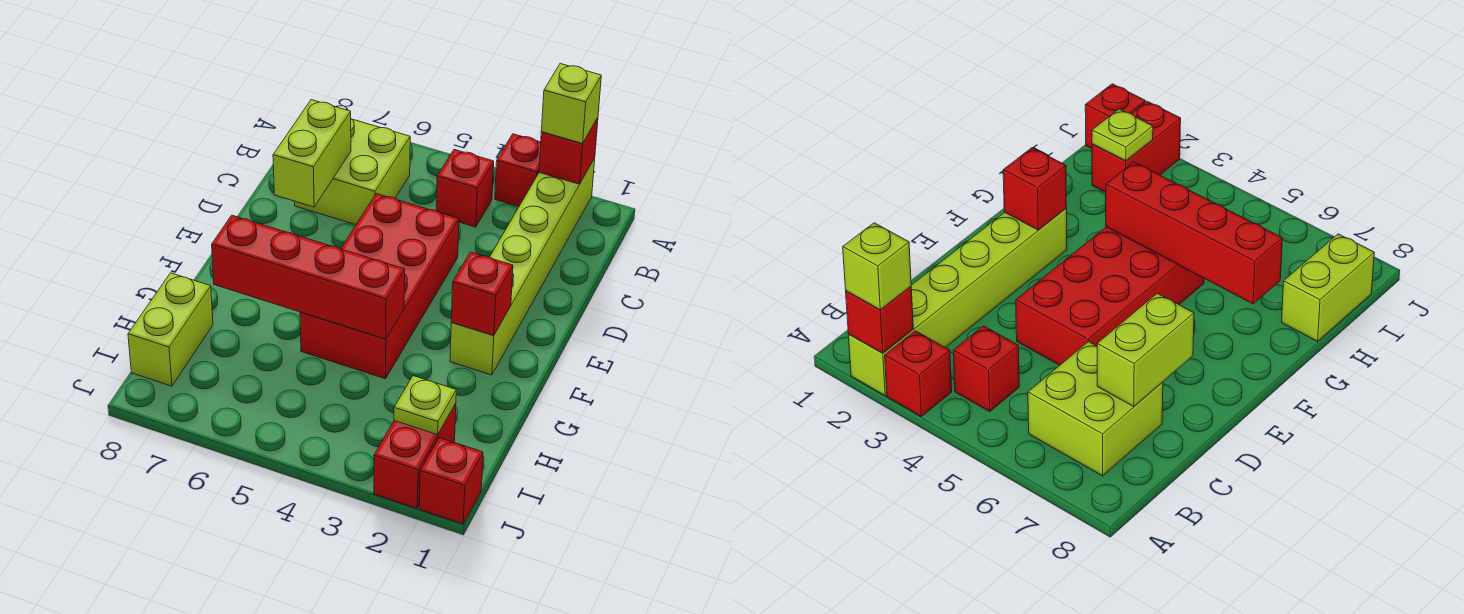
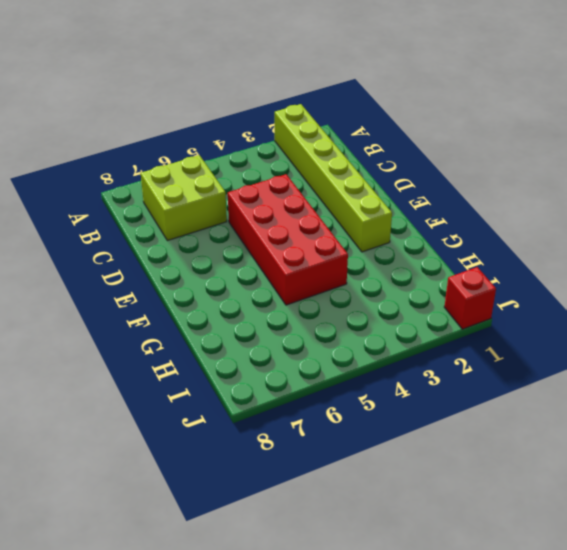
none -> red 1x1 brick [495,134,541,207]
none -> red 1x1 brick [436,149,494,227]
none -> lime 1x2 brick [128,273,213,386]

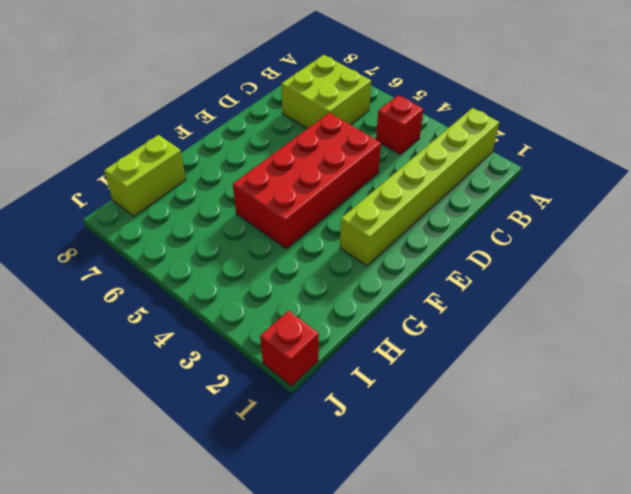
none -> red 1x1 brick [495,134,541,207]
none -> red 1x2 brick [374,403,456,508]
none -> red 1x1 brick [539,118,598,184]

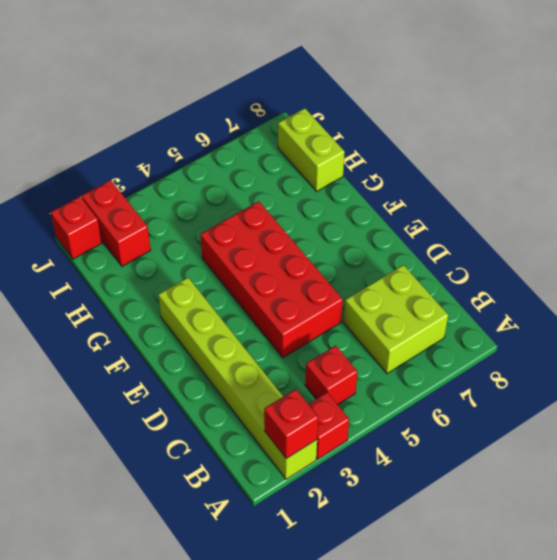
none -> lime 1x2 brick [273,100,351,207]
none -> red 1x1 brick [451,252,513,335]
none -> red 1x4 brick [212,215,405,339]

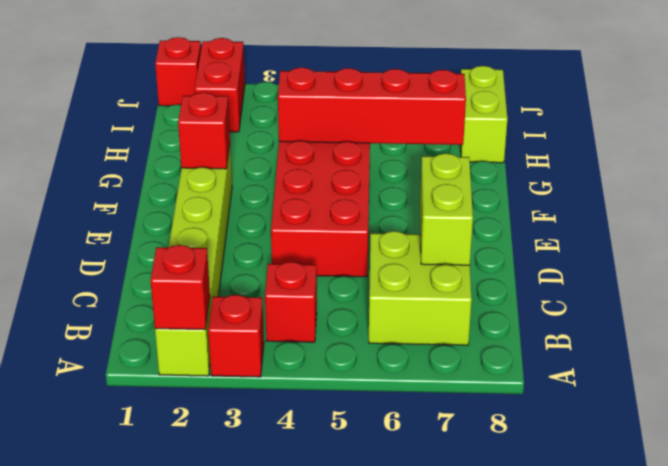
none -> lime 1x1 plate [394,376,456,435]
none -> lime 1x1 brick [541,64,601,143]

